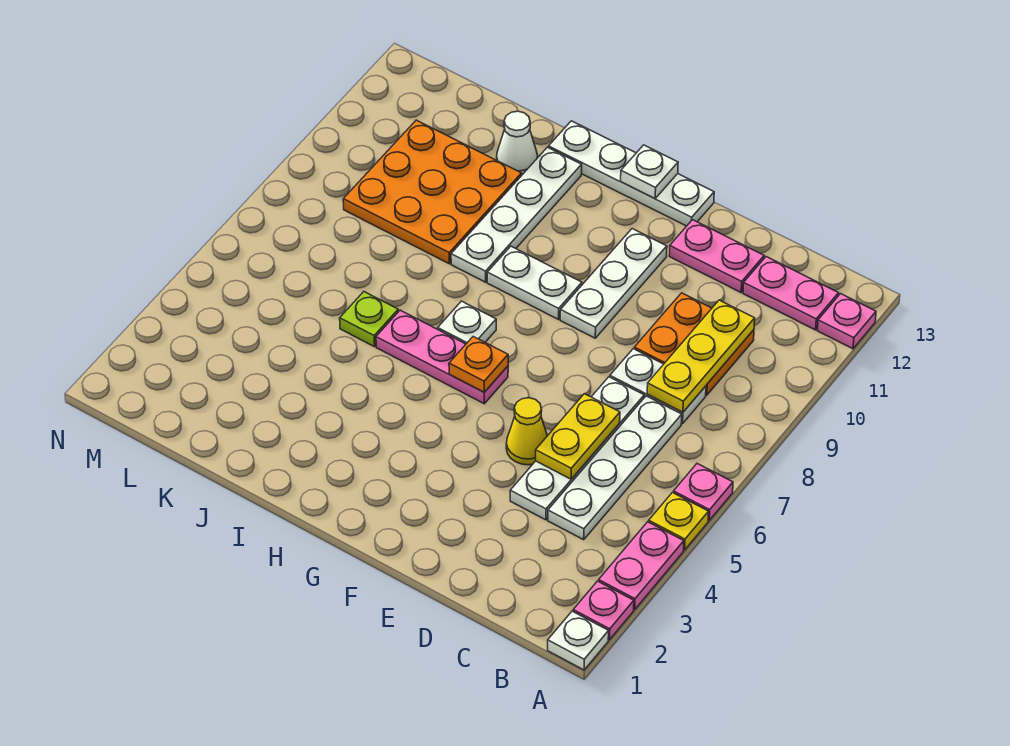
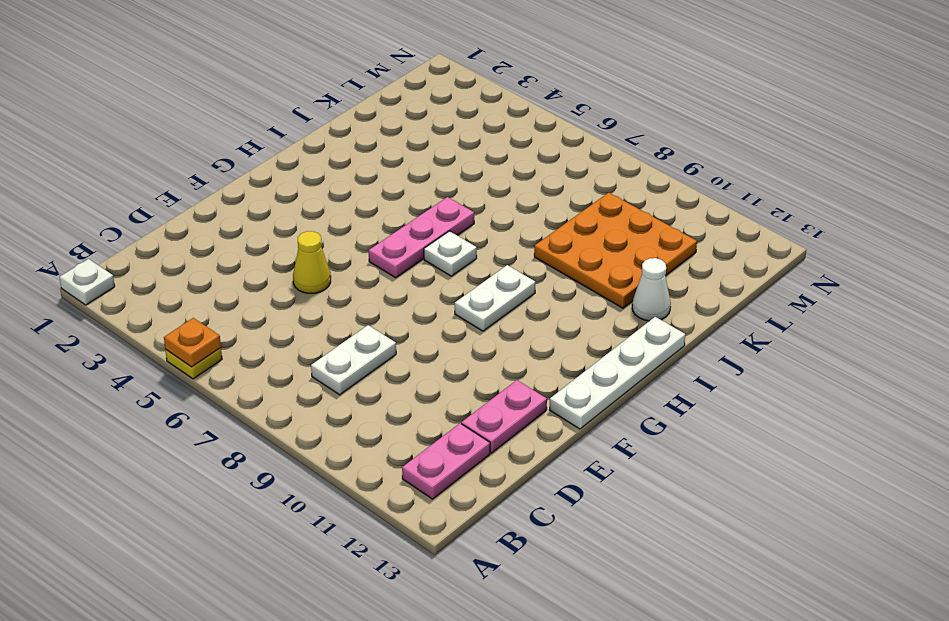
orange 1x1 plate [164,318,221,367] -> orange 1x1 plate moved to [449,337,508,392]
none -> pink 1x1 plate [573,581,634,640]
none -> pink 1x2 plate [599,522,684,610]
none -> pink 1x1 plate [674,464,733,520]

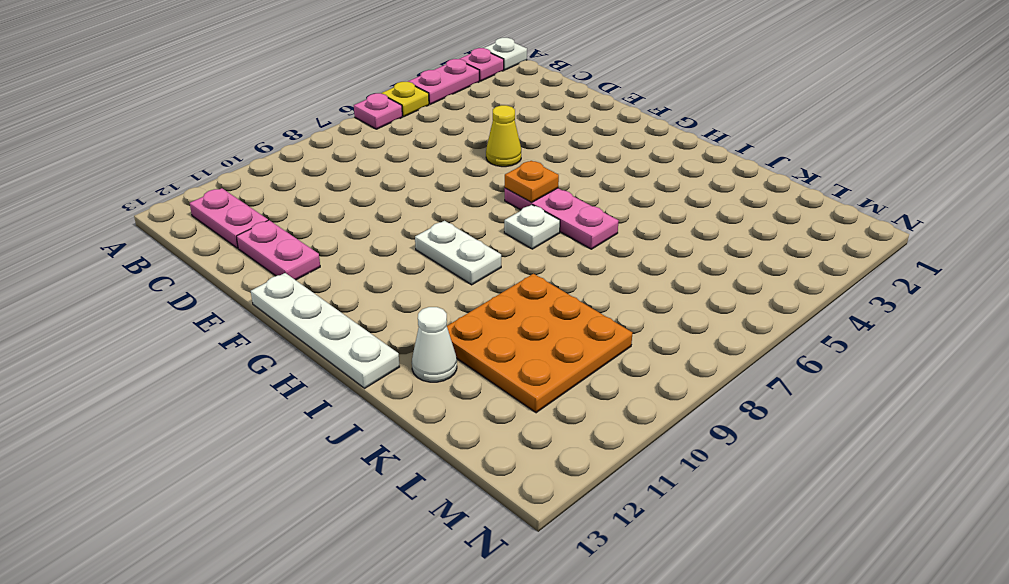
none -> pink 1x1 plate [818,294,876,349]
none -> white 1x4 plate [548,396,682,540]
none -> white 1x2 plate [610,349,706,424]

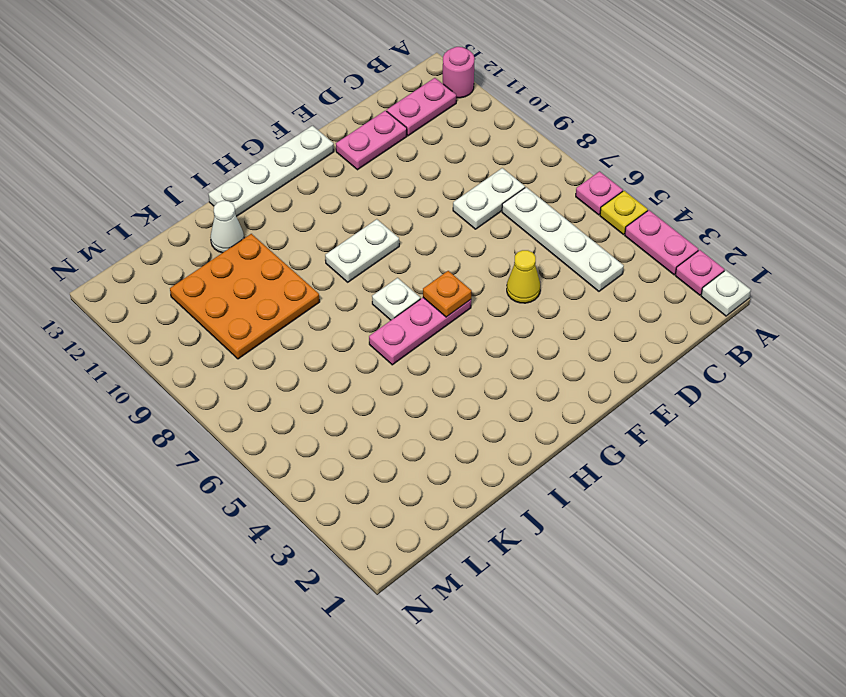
pink 1x1 round brick [443,47,475,98] -> pink 1x1 plate [818,294,876,349]
none -> orange 2x2 plate [634,293,754,395]
none -> white 1x4 plate [510,377,644,520]
none -> white 1x3 plate [560,229,667,338]

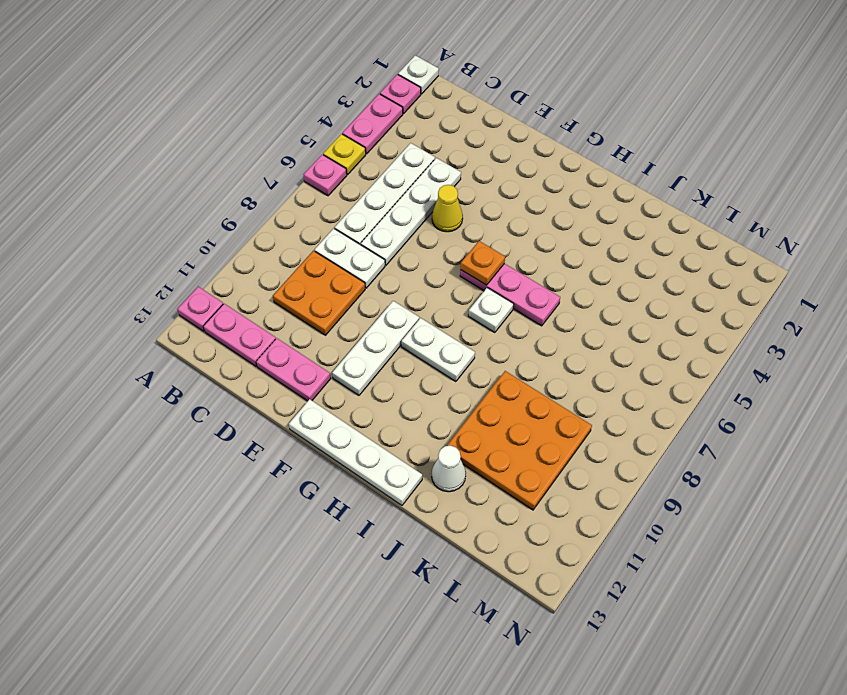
none -> white 1x4 plate [451,147,582,282]
none -> lime 1x1 plate [340,292,398,347]
none -> yellow 1x3 plate [647,300,755,412]

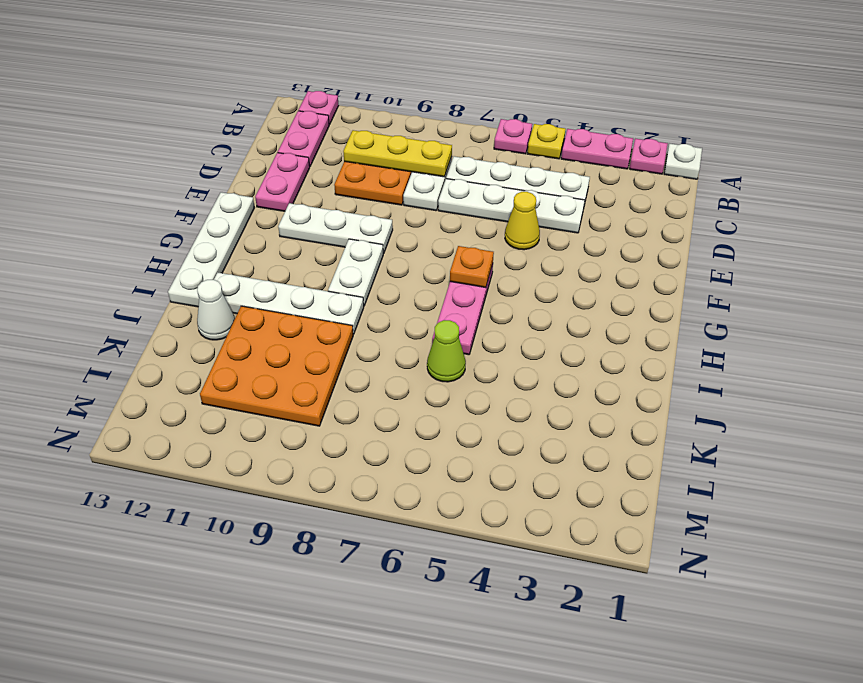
lime 1x1 cone [427,320,466,382] -> lime 1x1 plate [340,292,398,347]
none -> white 1x1 plate [438,301,496,344]
none -> yellow 1x2 plate [536,394,620,479]
none -> white 1x1 plate [621,145,678,199]

